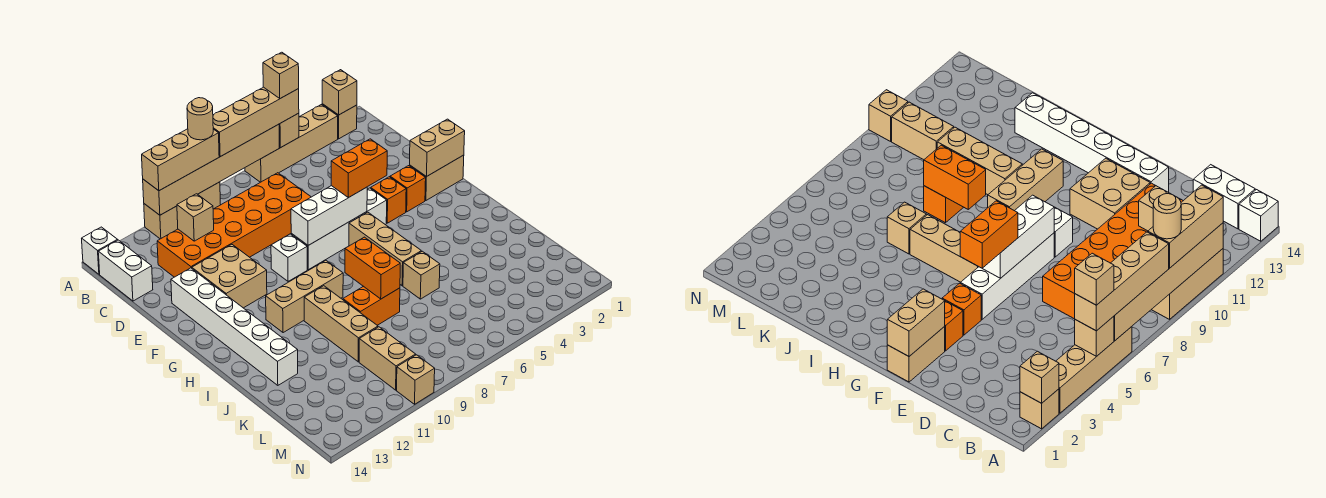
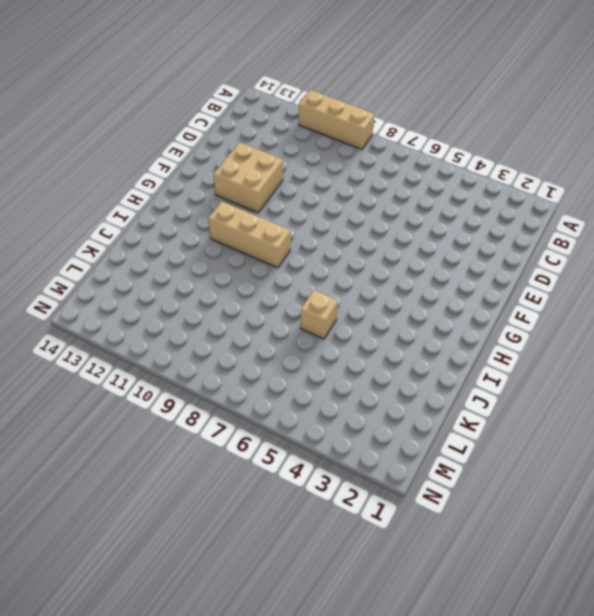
none -> tan 1x1 brick [322,104,357,139]
none -> tan 1x4 brick [245,105,338,182]
none -> white 1x1 brick [82,227,117,274]
none -> white 1x2 brick [98,240,153,301]

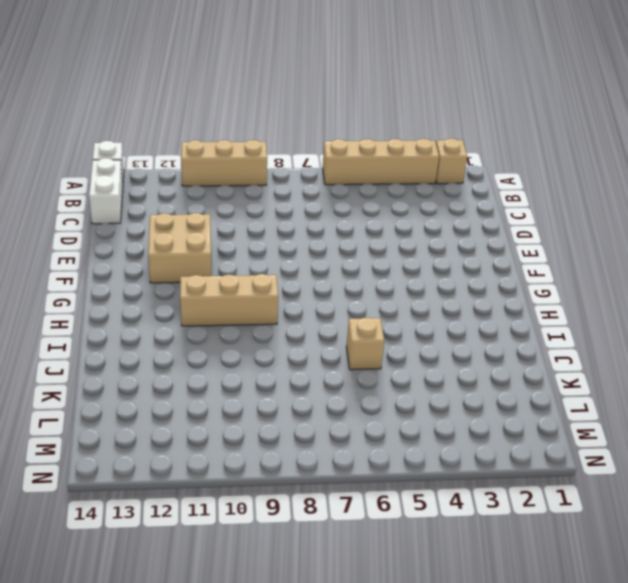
none -> orange 2x6 brick [157,173,311,277]
none -> white 1x6 brick [171,268,298,385]
none -> tan 1x2 brick [409,155,464,200]
none -> orange 1x1 brick [390,166,426,212]

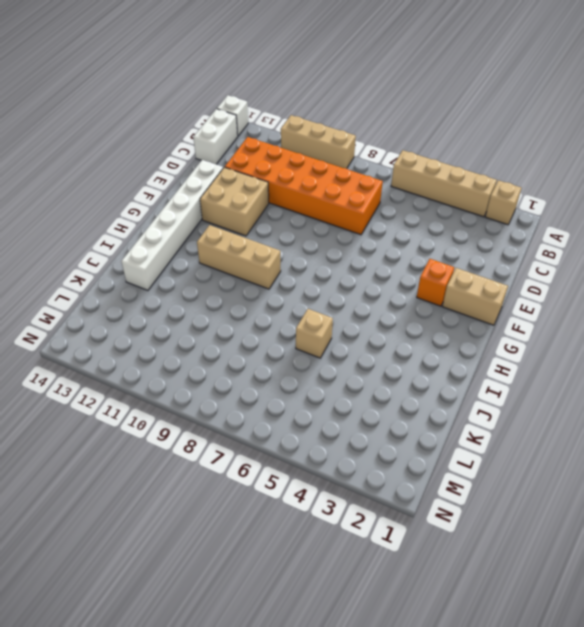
none -> orange 1x1 brick [371,177,406,223]
none -> white 1x4 brick [291,188,387,270]
none -> white 1x1 brick [271,234,307,281]
none -> tan 1x3 brick [349,212,421,286]

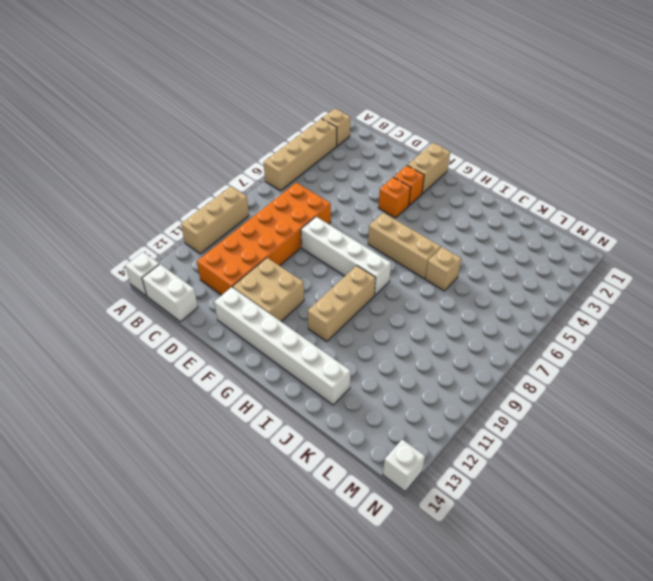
white 1x4 brick [301,217,391,295] -> white 1x4 brick turned to [291,188,387,270]
white 1x1 brick [383,439,425,492] -> white 1x1 brick moved to [271,234,307,281]
none -> tan 1x3 brick [304,286,378,362]
none -> orange 1x2 brick [343,286,400,325]
none -> tan 1x2 brick [359,327,416,390]
none -> tan 1x1 brick [397,355,435,404]

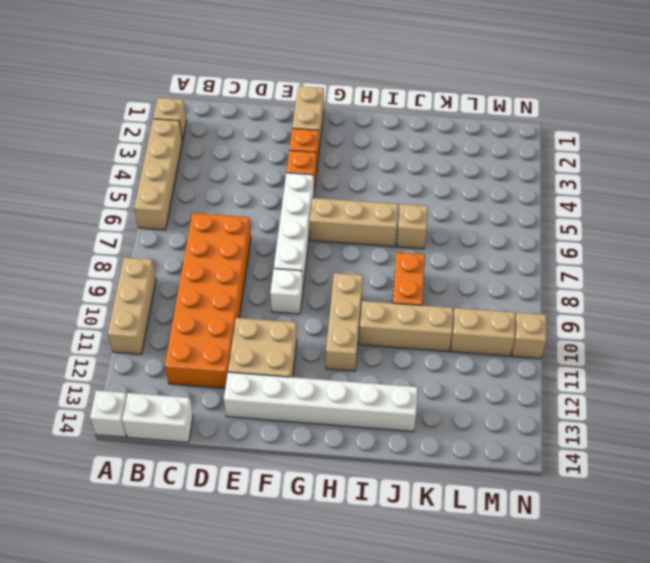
none -> tan 1x1 brick [322,70,357,115]
none -> tan 1x1 brick [279,113,299,148]
none -> tan 1x6 brick [143,124,279,215]
none -> tan 1x1 brick [177,194,214,241]

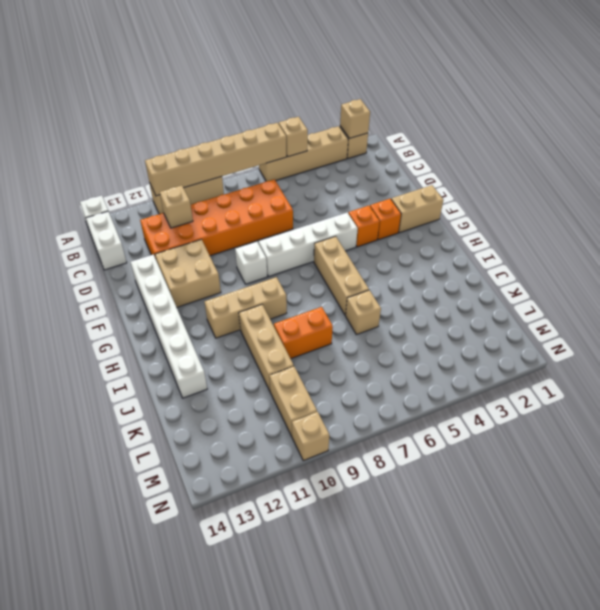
none -> tan 1x2 brick [410,119,465,177]
none -> white 1x3 brick [291,186,367,245]
none -> orange 1x2 brick [345,237,400,299]
none -> tan 1x4 brick [213,87,299,157]

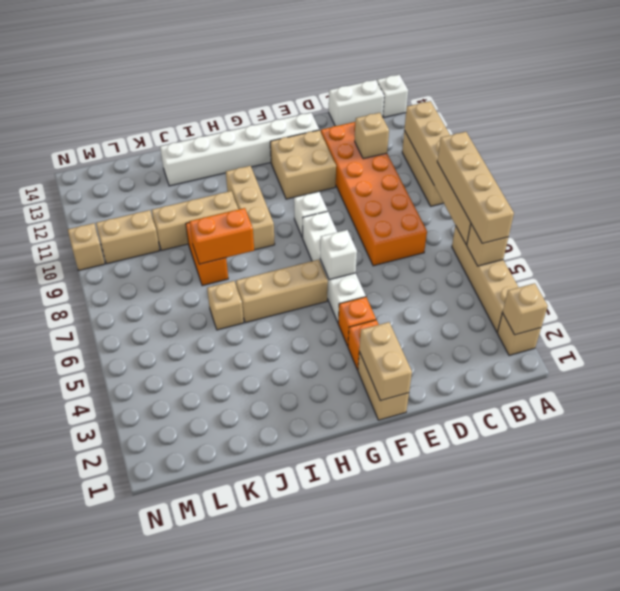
white 1x1 brick [320,230,357,280] -> white 1x3 brick [291,186,367,245]
none -> tan 1x3 brick [142,129,219,191]
none -> orange 1x2 brick [331,139,387,198]
none -> tan 1x1 brick [263,52,299,98]
none -> tan 1x1 round brick [187,98,213,140]

